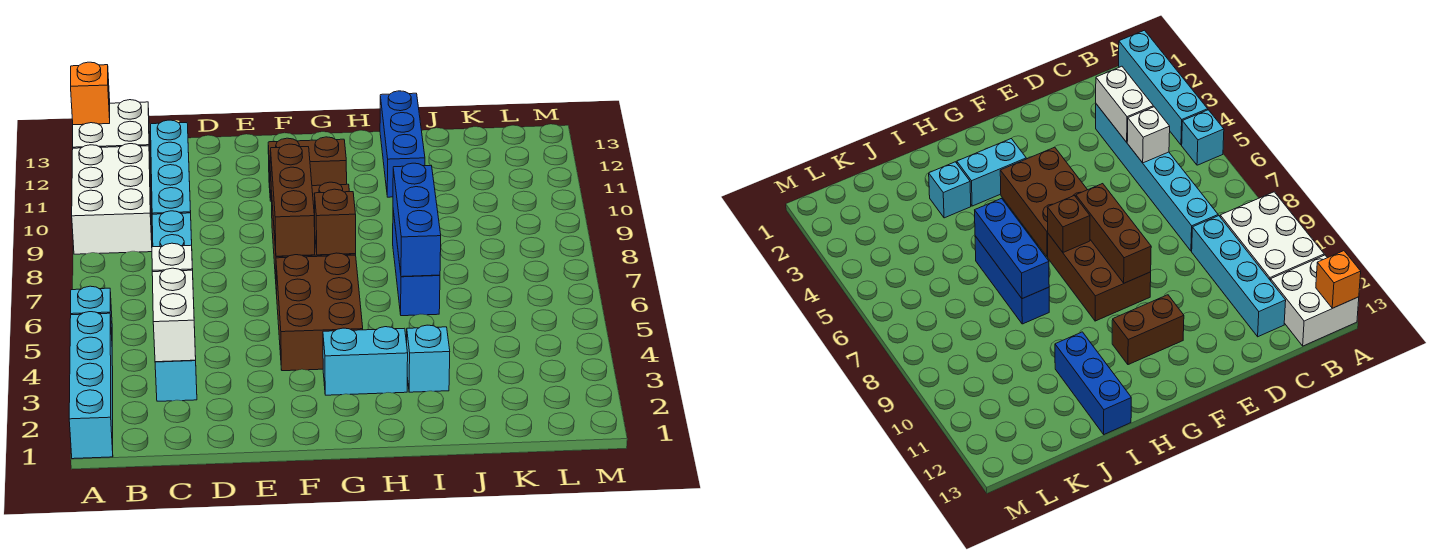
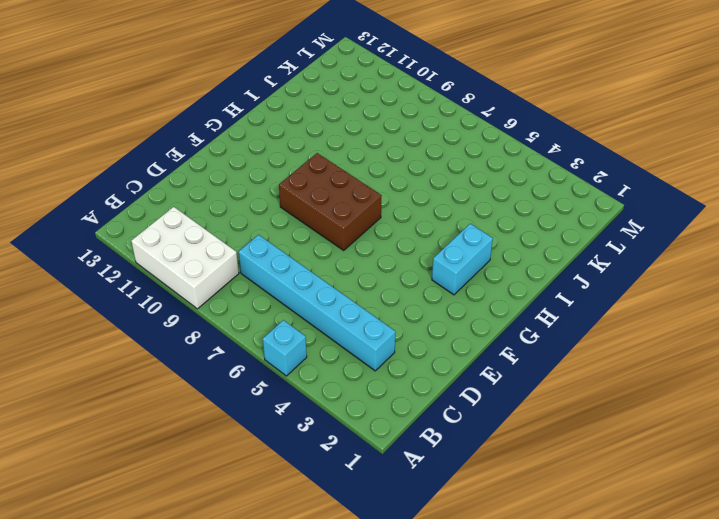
none -> cyan 1x4 brick [69,312,113,459]
none -> white 2x2 brick [73,100,151,178]
none -> cyan 1x4 brick [151,120,191,214]

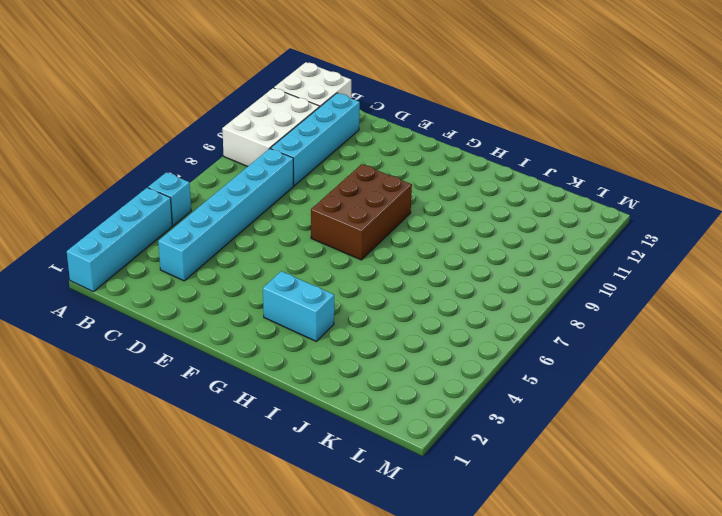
none -> brown 2x3 brick [276,253,363,371]
none -> brown 1x2 brick [268,137,347,201]
none -> cyan 1x1 brick [407,325,450,392]

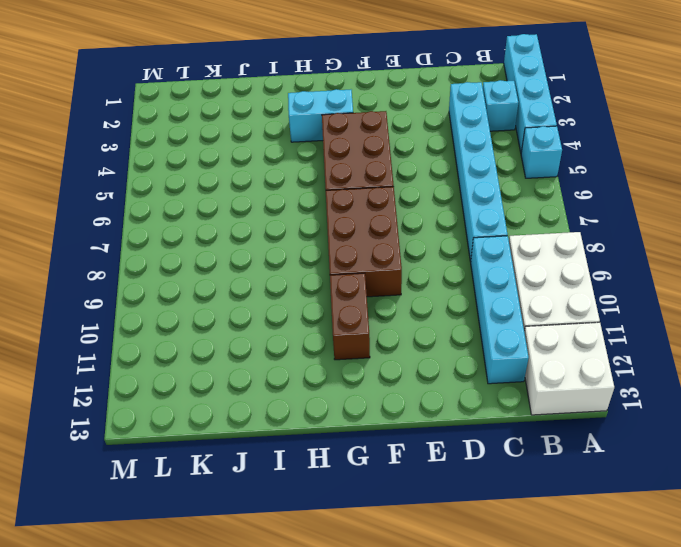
cyan 1x1 brick [483,80,518,131] -> cyan 1x1 brick moved to [407,325,450,392]
brown 1x2 brick [330,273,370,360] -> brown 1x2 brick turned to [268,137,347,201]
none -> blue 1x3 brick [393,211,440,316]
none -> blue 1x3 brick [380,91,425,197]
none -> orange 1x1 brick [71,62,110,125]

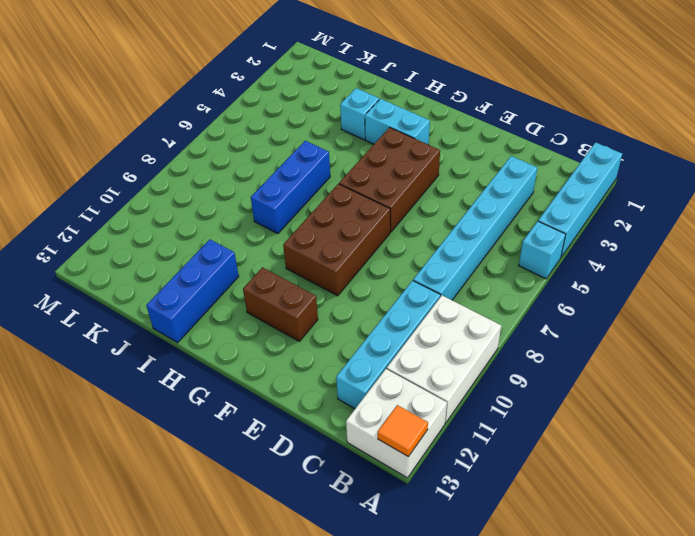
orange 1x1 tile [378,405,428,457] -> orange 1x1 brick [71,62,110,125]
none -> white 1x2 brick [152,268,196,362]
none -> white 1x1 brick [152,243,192,272]
none -> brown 1x3 brick [271,144,315,256]

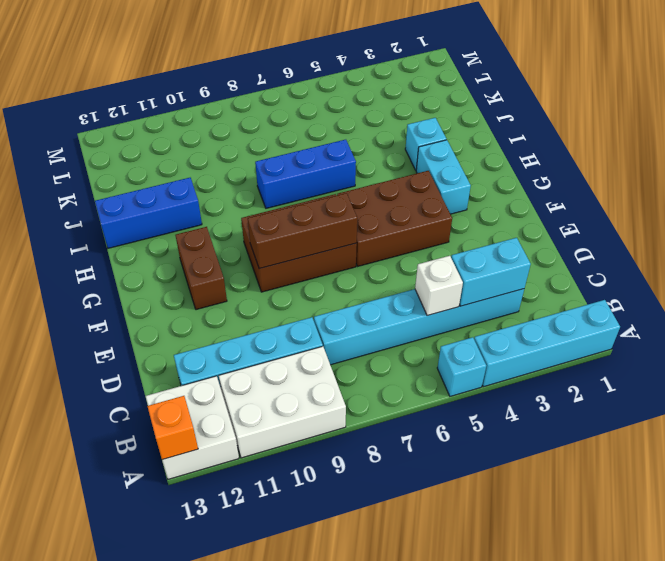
cyan 1x2 brick [451,238,531,306] -> white 1x2 brick [152,268,196,362]
none -> brown 1x1 brick [314,189,356,255]
none -> blue 1x3 brick [393,163,441,277]

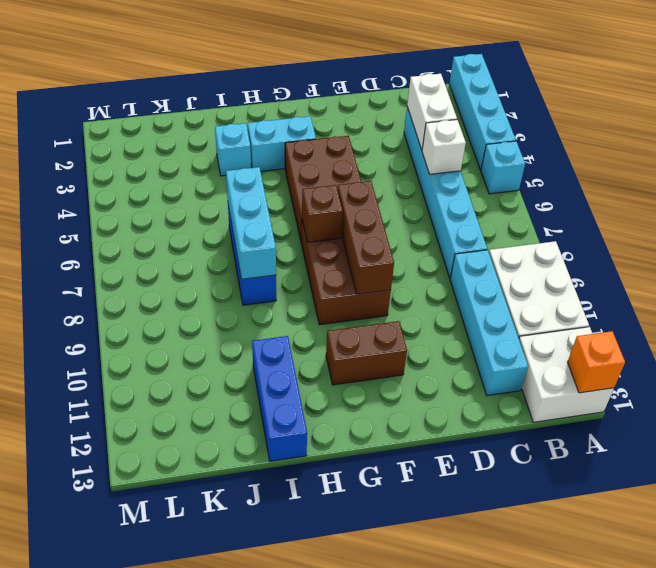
cyan 1x3 brick [226,167,276,279] -> blue 1x3 brick [393,163,441,277]

